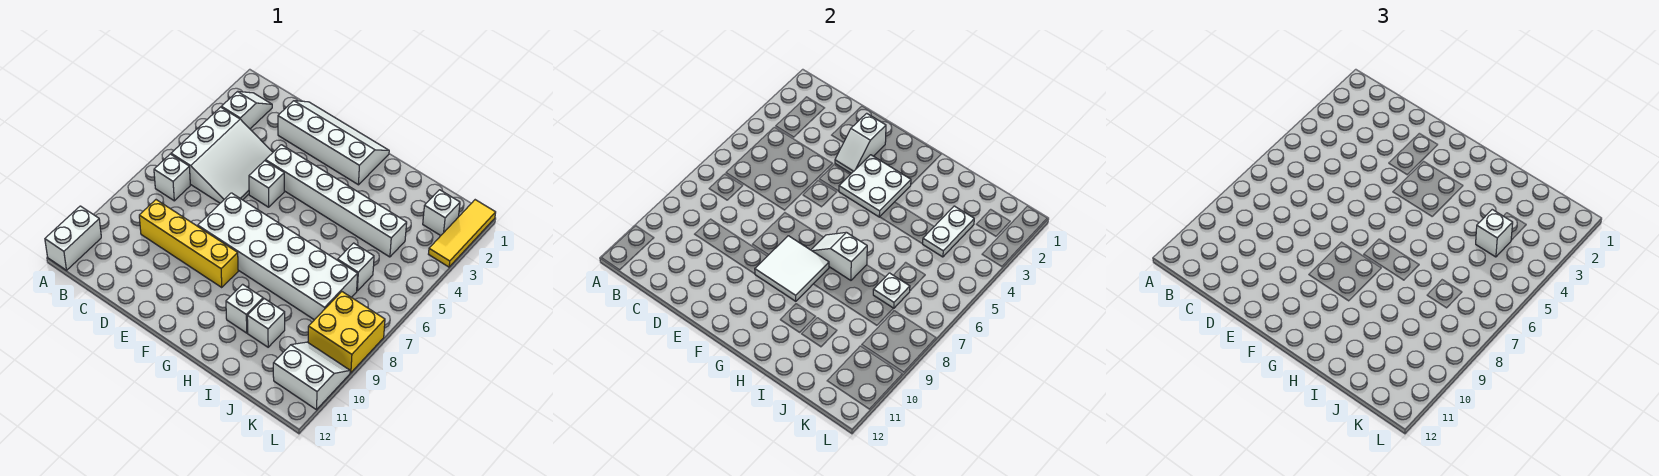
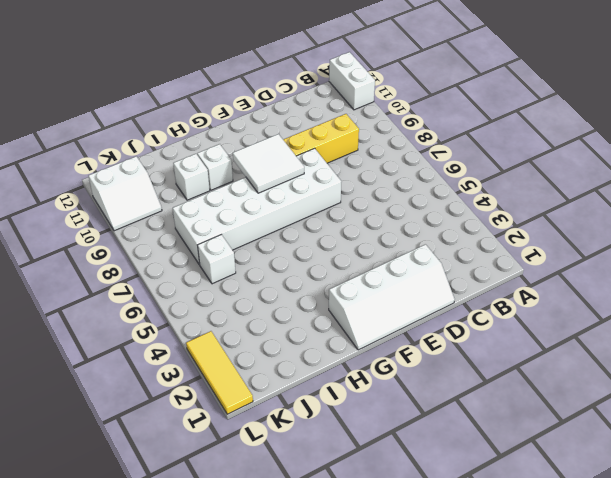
none -> white 1x2 slope [221,91,272,129]
none -> white 3x3 slope [171,107,273,203]
none -> white 1x1 brick [154,154,190,201]

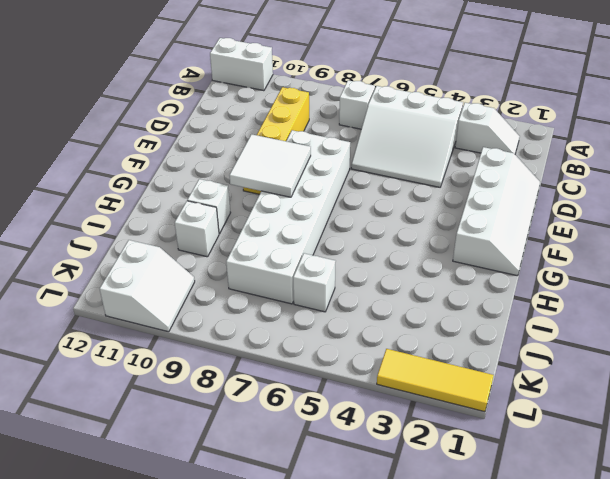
none -> white 1x6 brick [266,145,407,257]
none -> white 1x1 brick [249,161,284,207]
none -> white 1x1 brick [423,190,460,236]

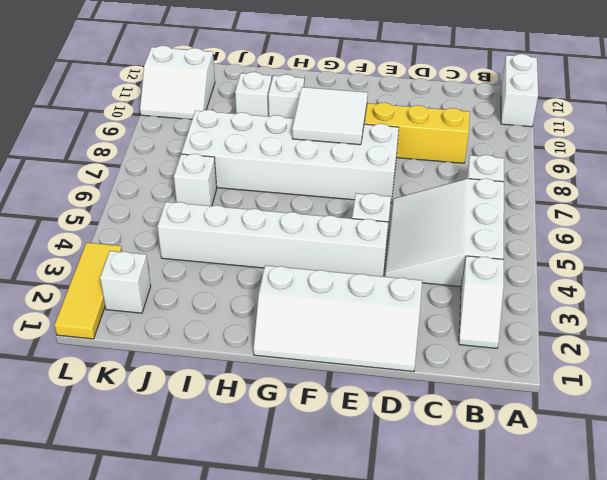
none -> yellow 2x2 brick [308,292,385,373]
none -> white 1x2 slope [835,113,886,173]
none -> white 2x2 plate [839,155,911,217]

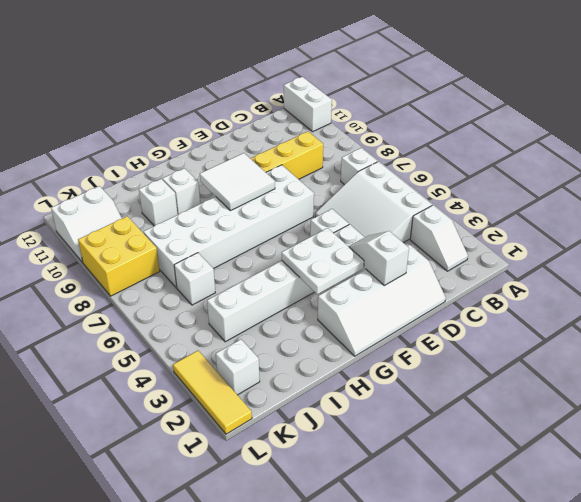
none -> white 1x2 slope [811,232,867,280]
none -> white 1x2 plate [923,206,974,257]
none -> white 1x1 plate [873,273,910,308]

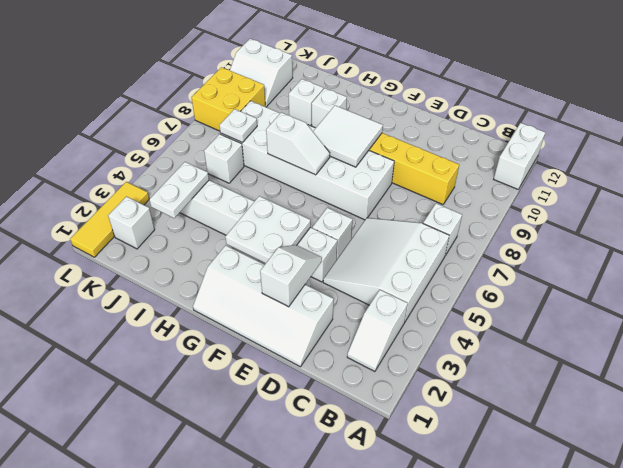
none -> white 1x1 brick [1476,210,1513,257]

